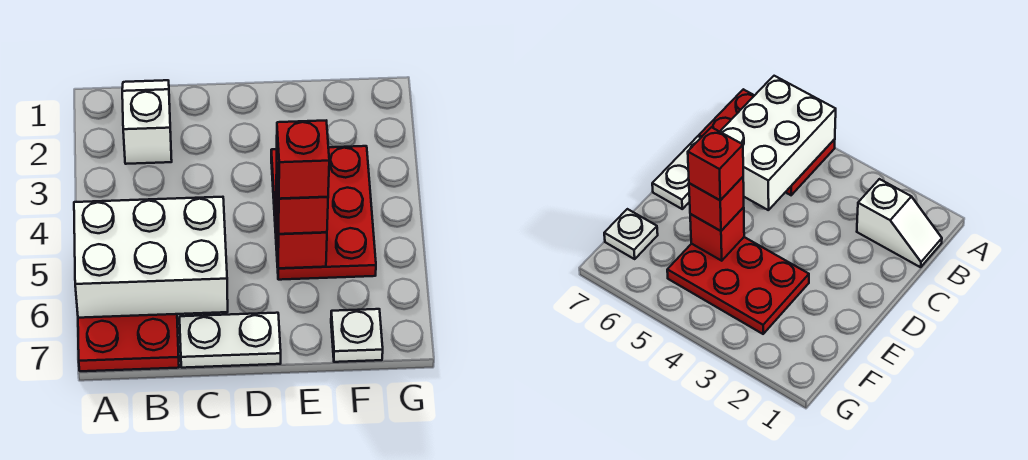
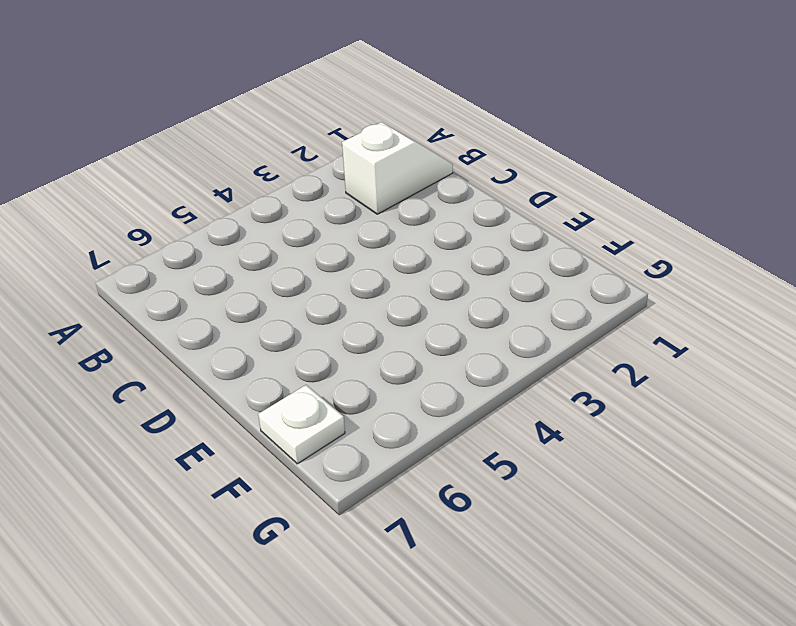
none -> red 2x3 plate [78,314,179,371]
none -> white 1x2 plate [180,313,281,368]

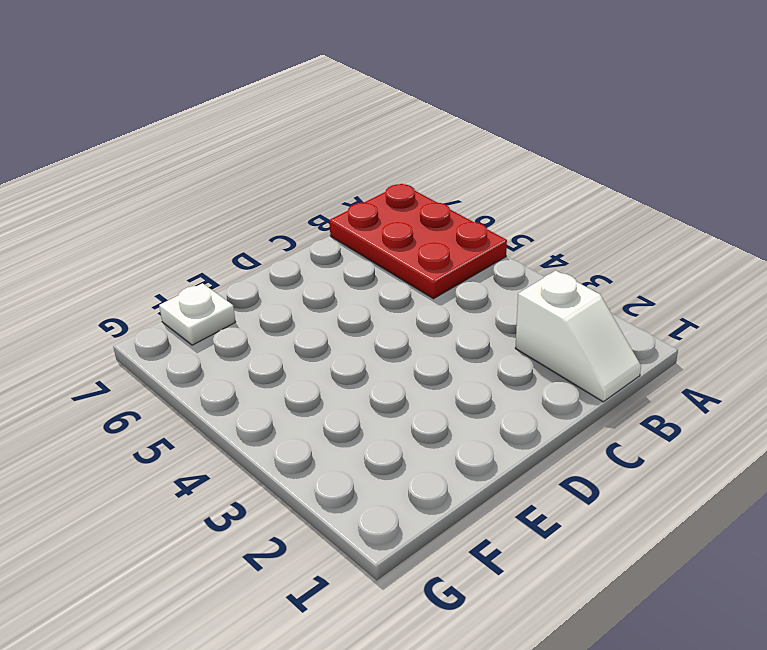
none -> white 1x2 plate [180,313,281,368]
none -> red 2x3 plate [271,146,376,280]

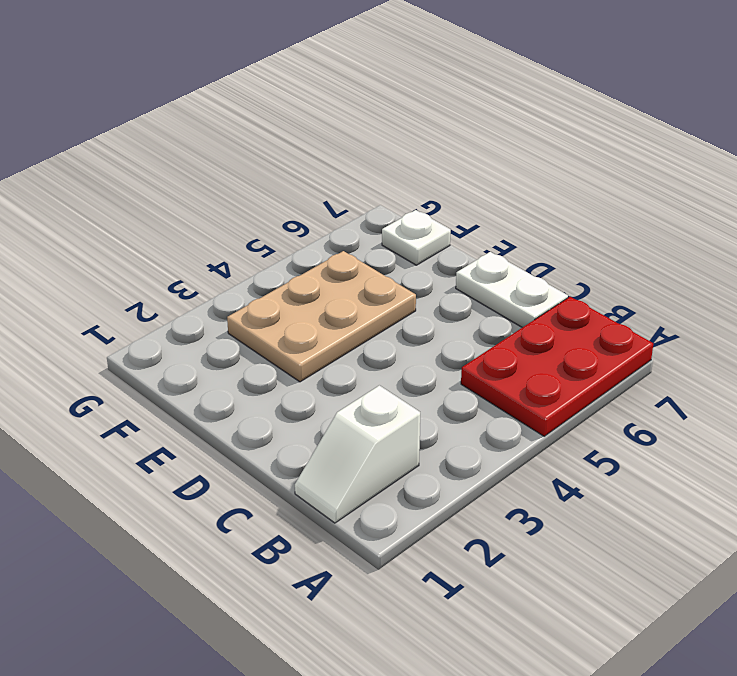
tan 2x3 plate [227,251,416,382] -> red 2x3 plate [271,146,376,280]
none -> white 2x3 brick [74,197,228,318]
none -> red 1x1 brick [276,198,327,268]

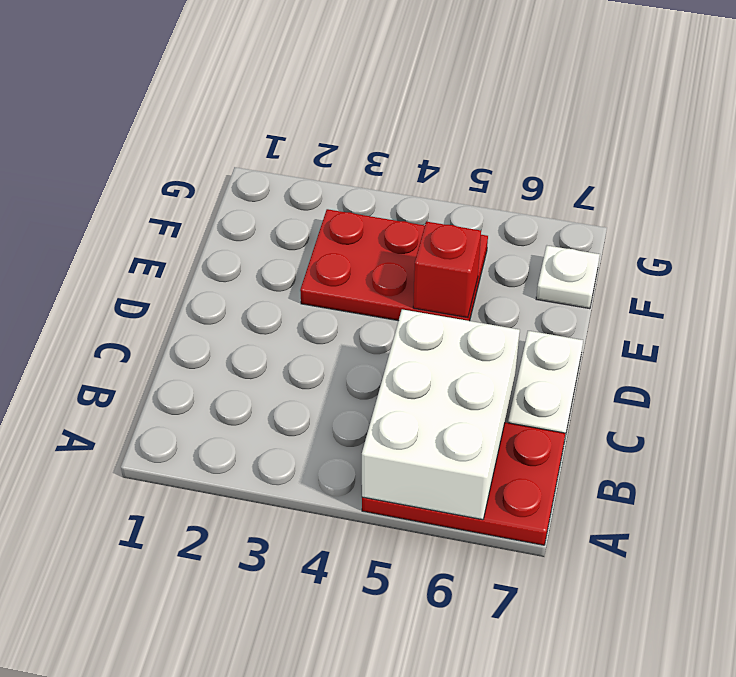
none -> white 1x2 slope [122,80,172,164]
none -> red 1x1 brick [276,174,328,234]

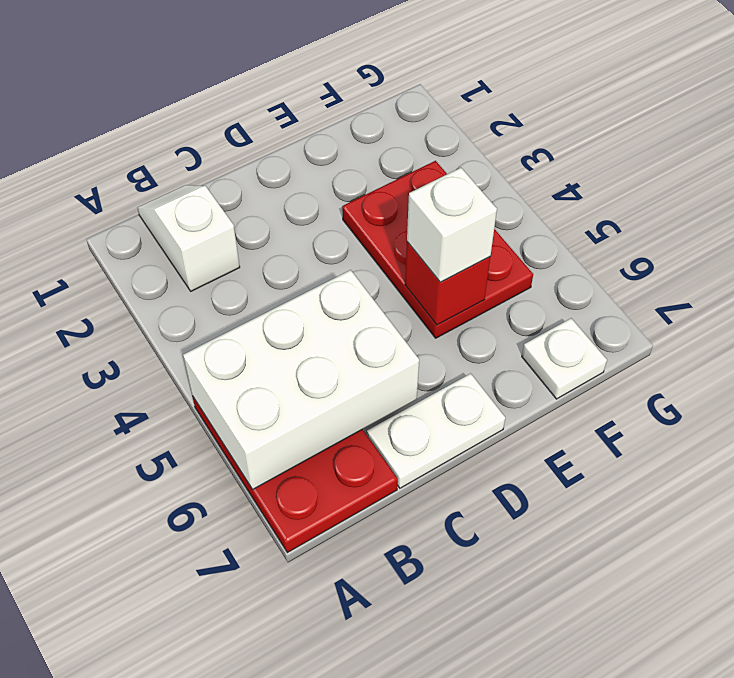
white 1x1 brick [407,168,497,282] -> red 1x1 brick [276,174,328,234]
none -> red 1x1 brick [277,121,329,199]

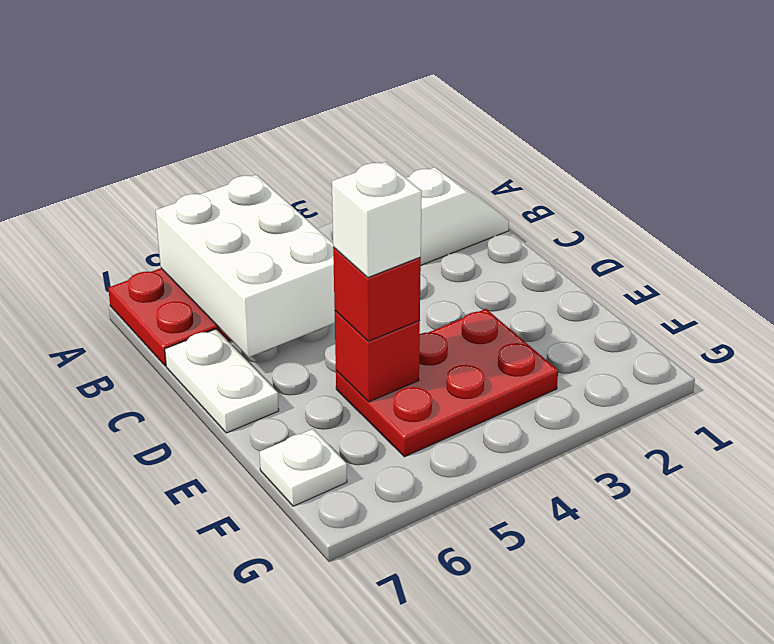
white 1x1 brick [332,162,422,277] -> red 1x1 brick [277,121,329,199]

